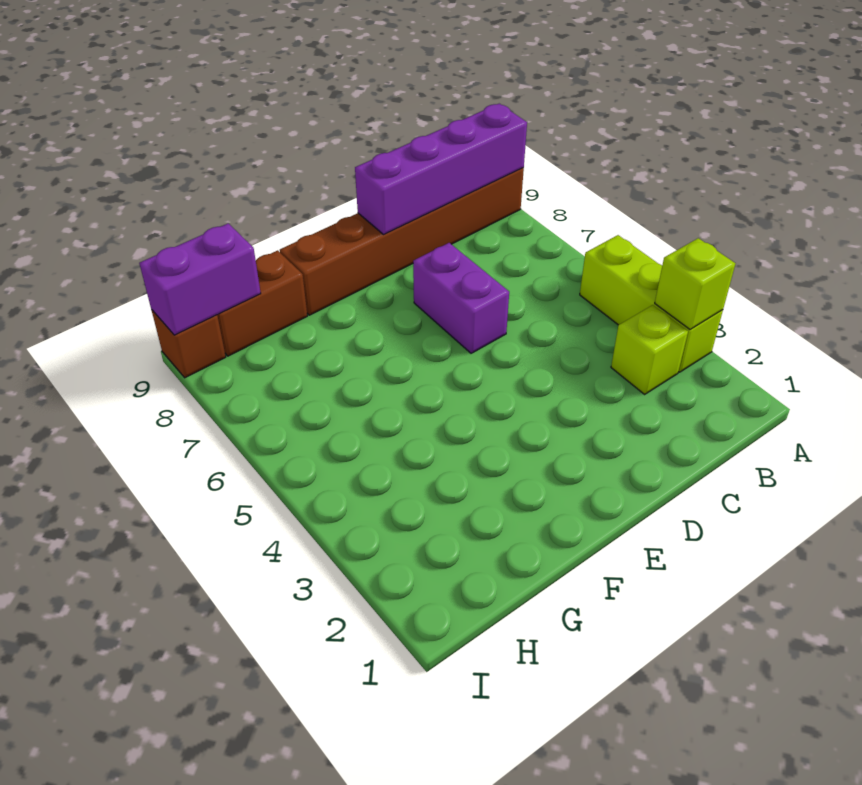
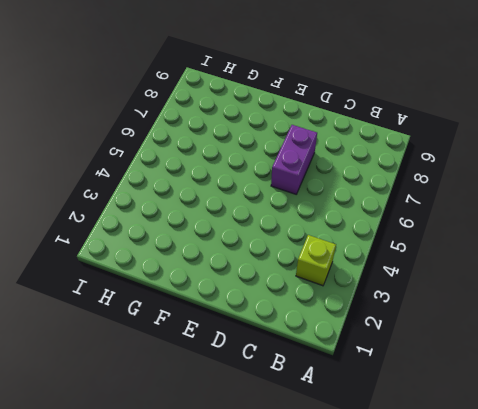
none -> lime 1x3 brick [580,235,723,372]
none -> brown 1x6 brick [280,168,524,315]

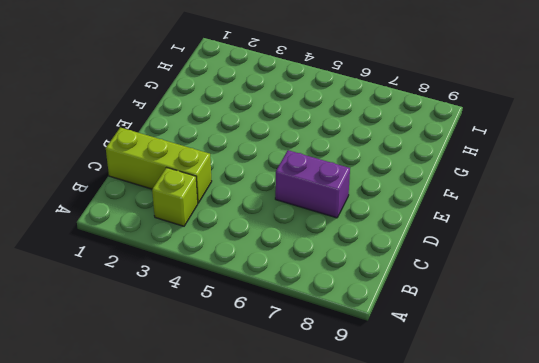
lime 1x3 brick [106,127,212,203] -> lime 1x3 brick moved to [580,235,723,372]
none -> brown 1x6 brick [280,168,524,315]
none -> brown 1x2 brick [217,250,307,356]

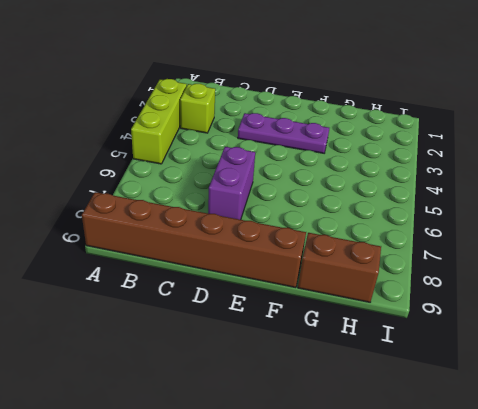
purple 1x3 plate [238,113,329,153] -> none
none -> brown 1x1 brick [152,310,226,378]
none -> lime 1x1 brick [655,238,735,330]

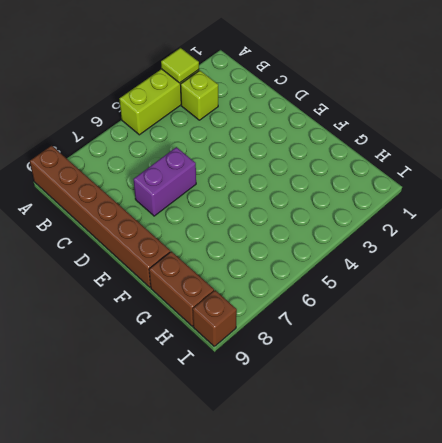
lime 1x1 tile [161,48,199,83] -> lime 1x1 brick [655,238,735,330]
none -> purple 1x4 brick [355,104,527,235]
none -> purple 1x2 brick [139,223,261,335]

